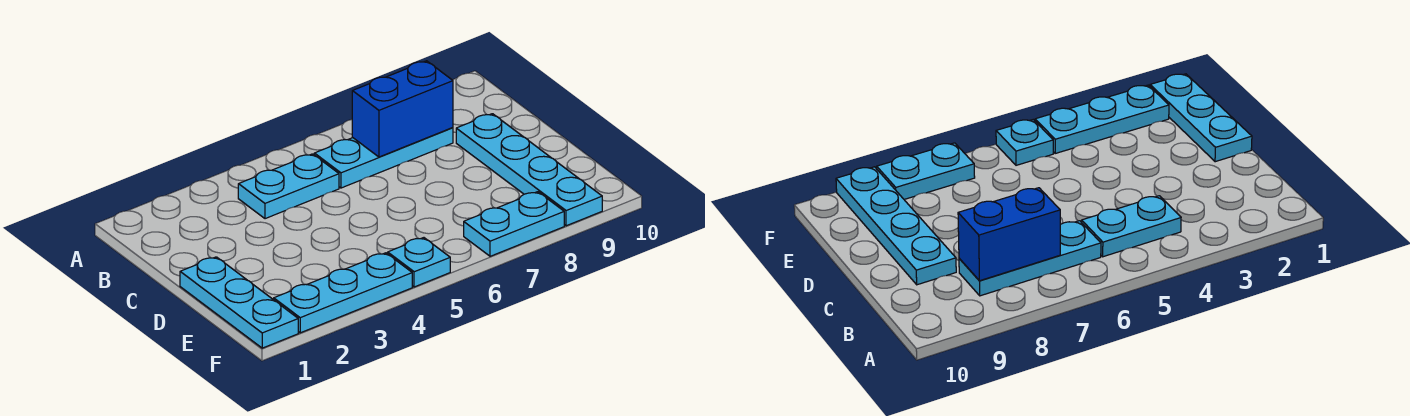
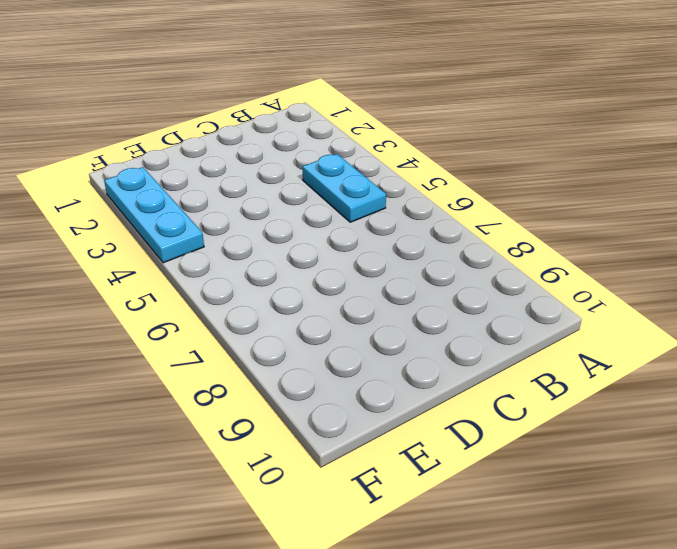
none -> cyan 1x3 plate [314,128,453,188]
none -> cyan 1x4 plate [456,114,602,226]

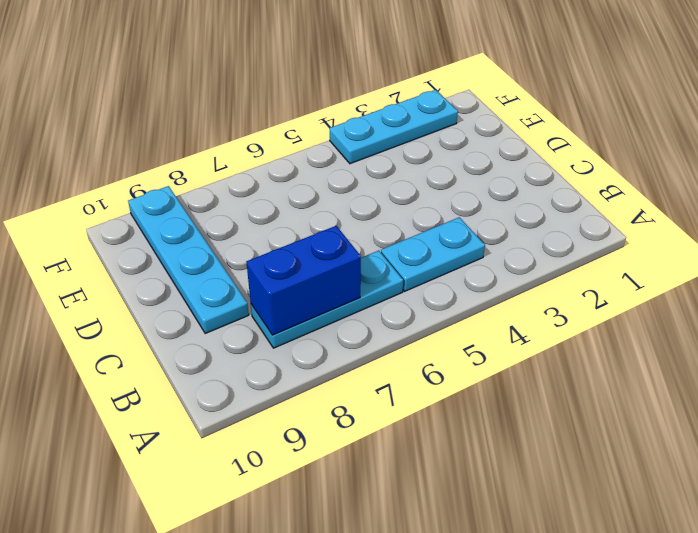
none -> cyan 1x3 plate [180,257,298,348]
none -> cyan 1x1 plate [388,238,450,287]

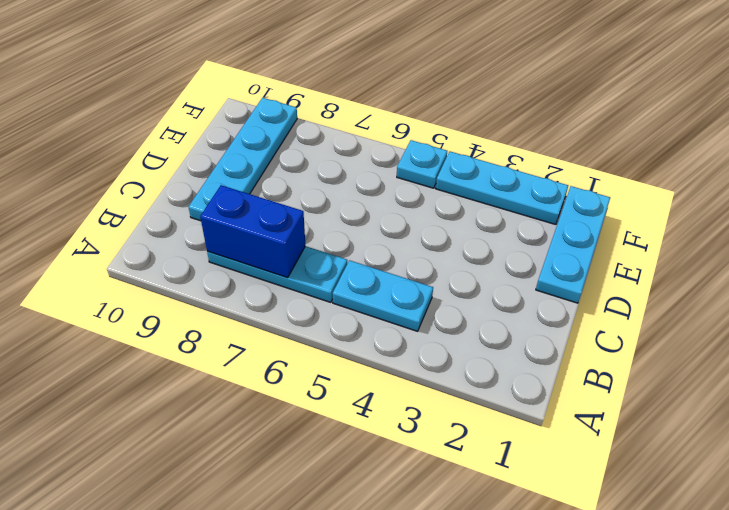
none -> cyan 1x2 plate [464,192,564,256]

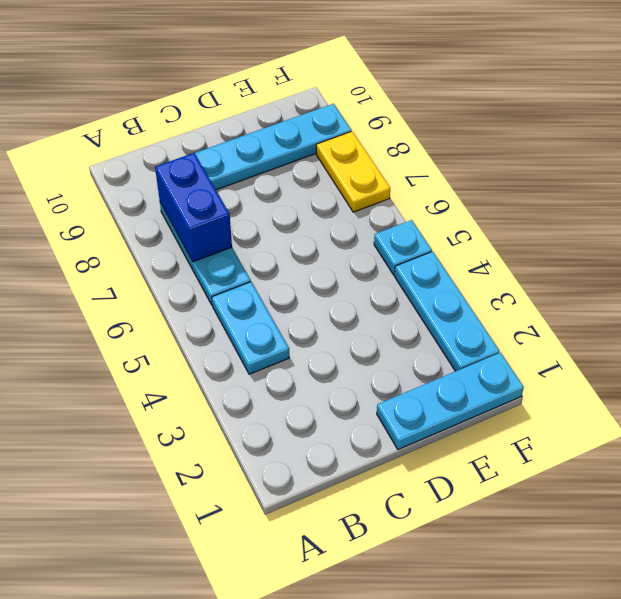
yellow 1x2 plate [316,131,390,212] -> cyan 1x2 plate [464,192,564,256]

